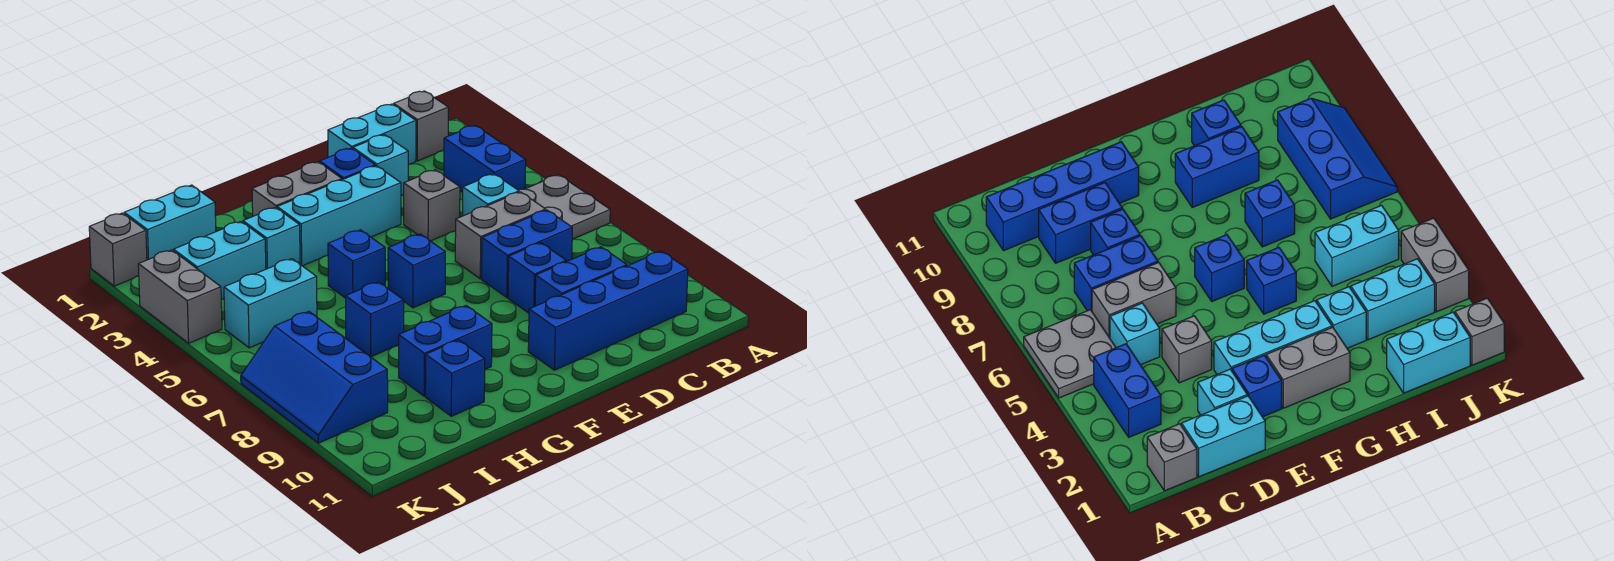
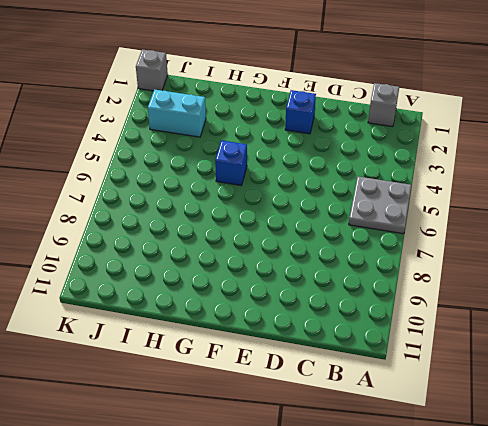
none -> blue 1x2 brick [444,125,526,192]
none -> blue 1x4 brick [528,251,688,370]
none -> cyan 1x2 brick [328,104,416,165]

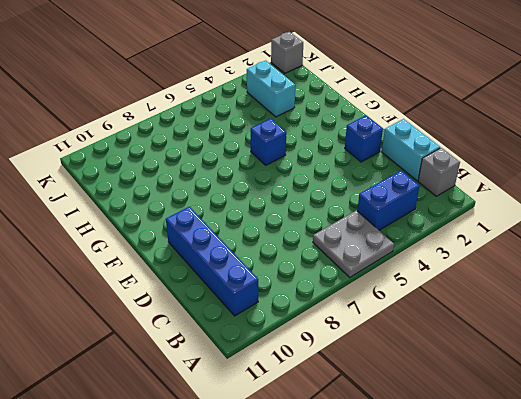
none -> cyan 1x1 brick [463,174,519,216]
none -> grey 1x2 brick [455,192,546,279]
none -> blue 1x2 brick [482,210,572,297]

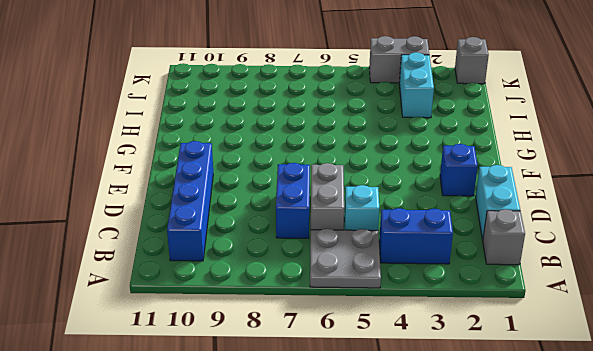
none -> blue 1x2 brick [535,247,627,306]
none -> cyan 1x1 brick [353,135,408,196]
none -> grey 1x1 brick [404,170,460,241]

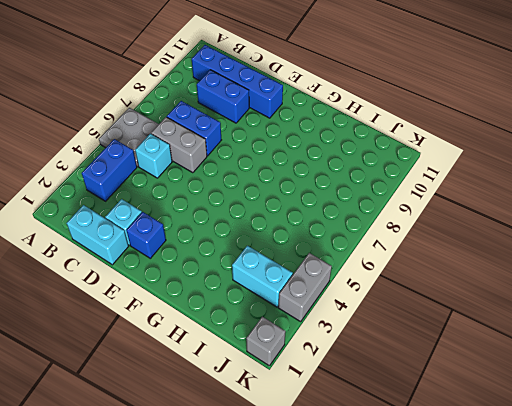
none -> grey 1x1 brick [394,91,448,161]
none -> grey 1x1 brick [404,170,460,241]
none -> blue 1x1 brick [508,243,566,313]

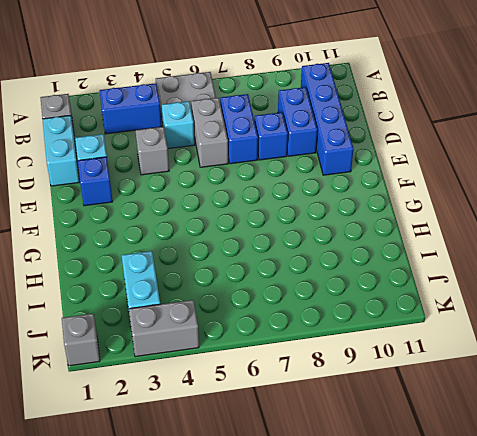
none -> cyan 1x3 brick [277,166,401,266]
none -> grey 1x2 brick [252,162,342,216]
none -> blue 1x1 brick [388,234,445,308]

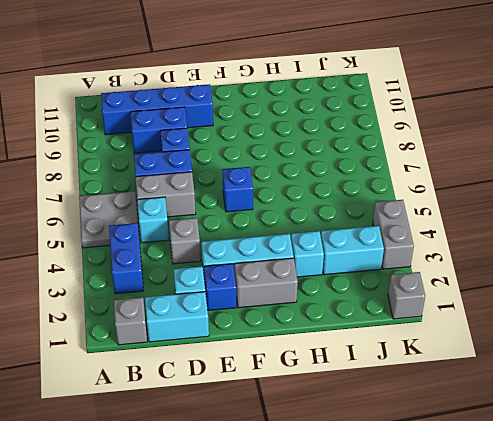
none -> blue 1x1 brick [328,230,385,298]
none -> blue 1x2 brick [399,306,492,396]
none -> blue 1x1 brick [346,282,404,357]

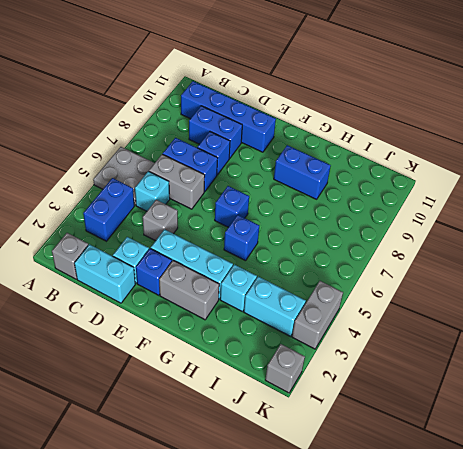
none -> blue 1x1 brick [346,282,404,357]
none -> blue 1x1 brick [425,340,485,416]
none -> cyan 1x2 brick [124,185,216,260]

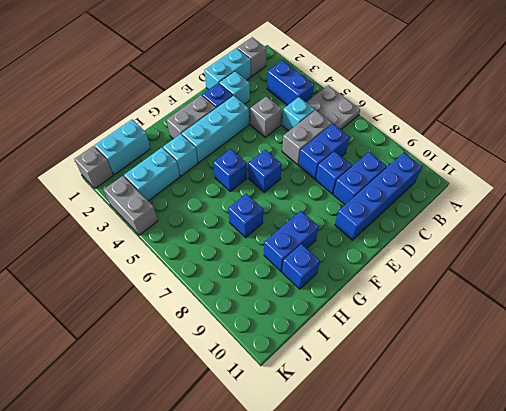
none -> cyan 1x2 brick [224,259,317,348]
none -> blue 2x3 slope [241,311,388,443]

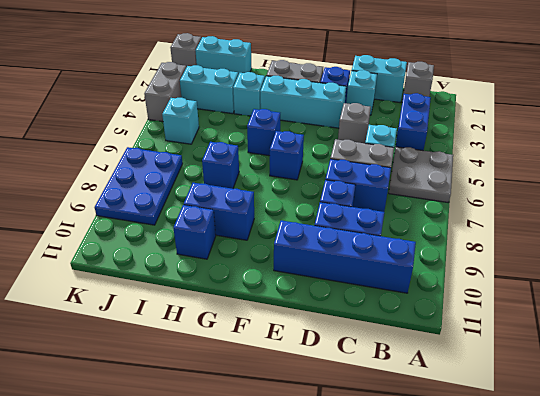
cyan 1x1 brick [162,98,199,144] -> cyan 1x2 brick [224,259,317,348]
blue 2x3 plate [94,147,183,225] -> blue 2x3 slope [241,311,388,443]

